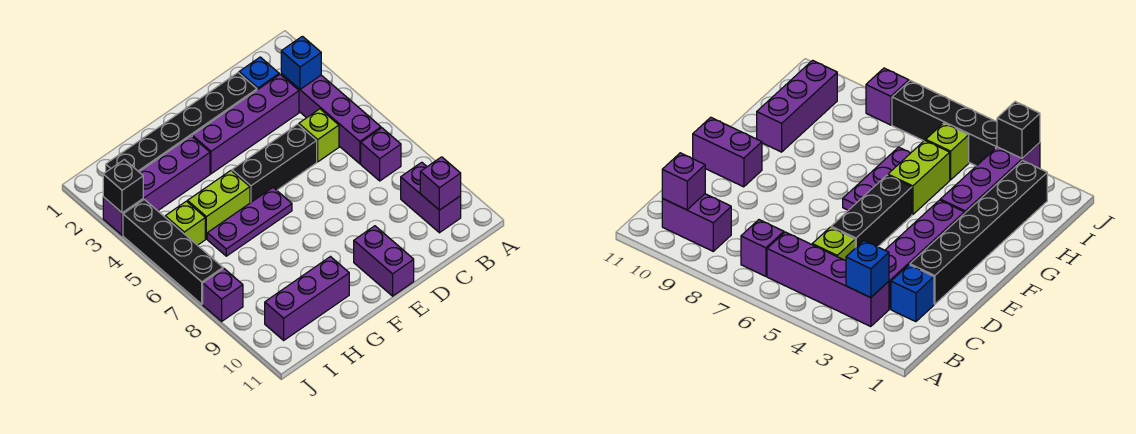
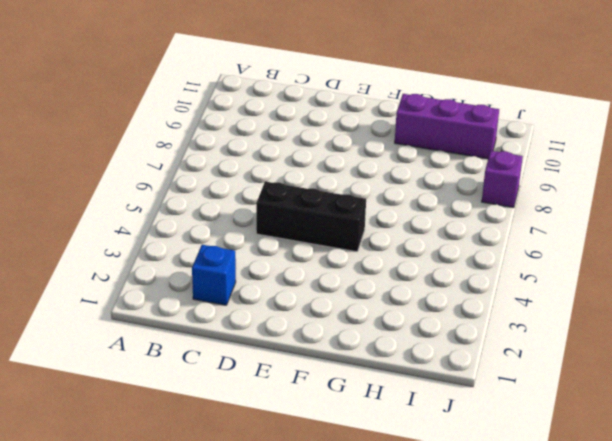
none -> purple 1x4 brick [281,74,381,164]
none -> purple 1x1 brick [361,128,401,181]
none -> purple 1x2 brick [401,162,461,233]

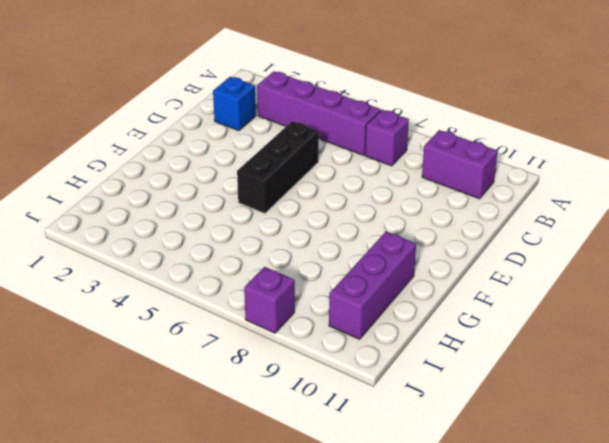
none -> purple 1x4 brick [192,74,299,174]
none -> lime 1x1 brick [299,109,339,162]
none -> black 1x6 brick [106,73,257,172]

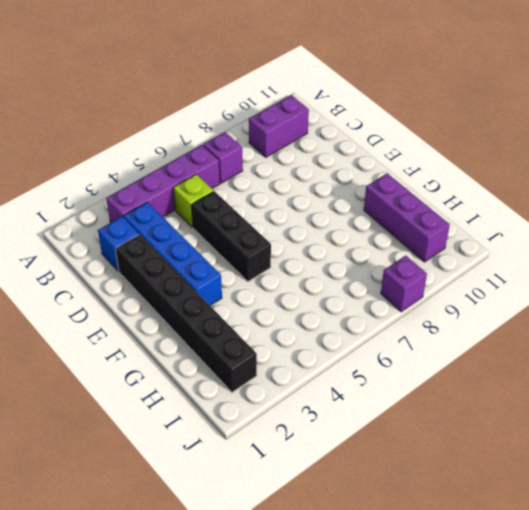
blue 1x4 brick [124,202,222,306] -> purple 1x4 brick [192,74,299,174]
none -> purple 1x2 brick [354,226,414,296]
none -> purple 1x3 plate [207,188,292,256]
none -> purple 1x4 brick [103,136,210,235]

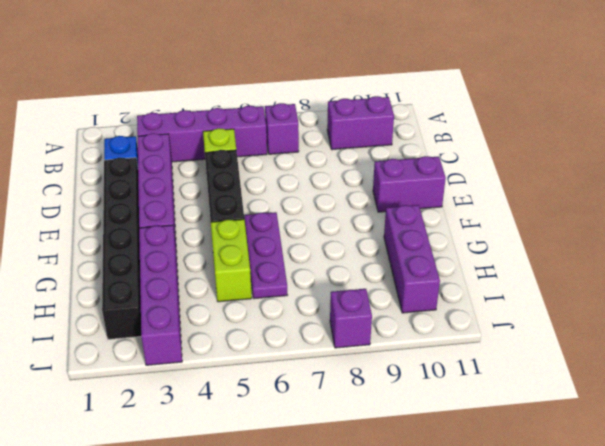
none -> lime 1x1 brick [165,201,205,245]
none -> black 1x4 brick [123,199,223,304]
none -> blue 1x1 brick [281,36,321,89]

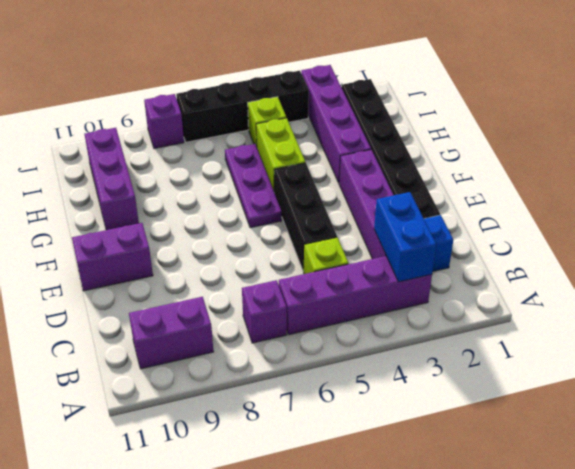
blue 1x2 brick [374,192,436,282] -> blue 1x1 brick [281,36,321,89]
none -> purple 1x1 brick [420,157,461,210]
none -> black 1x1 brick [103,160,143,213]

